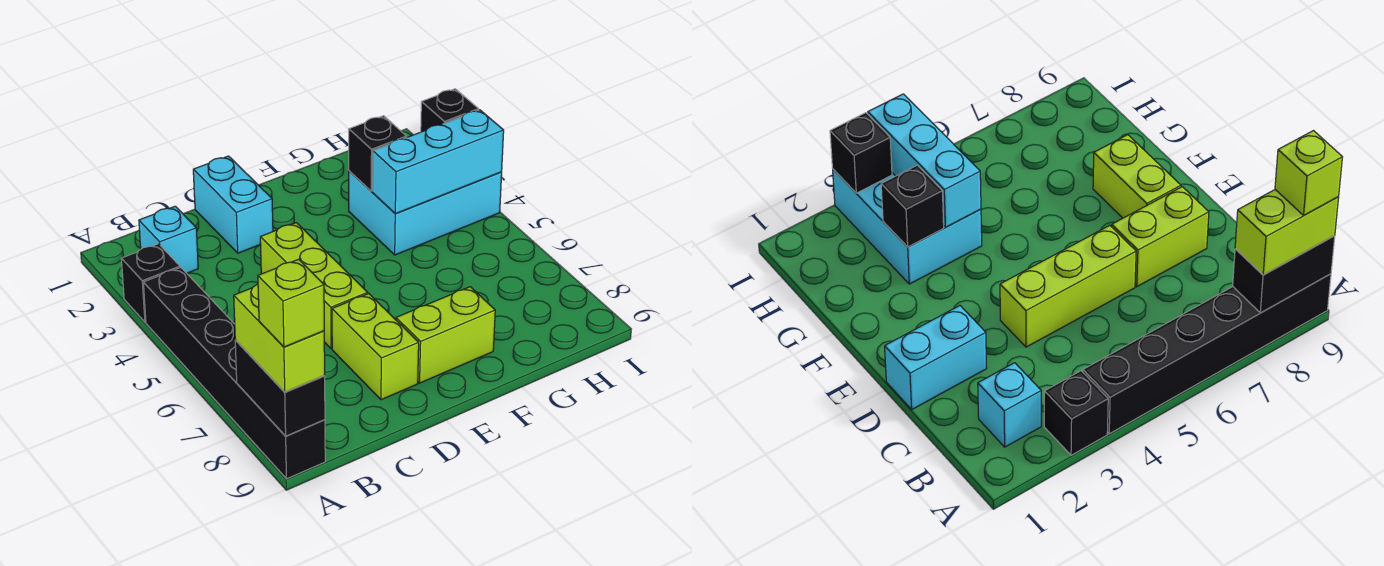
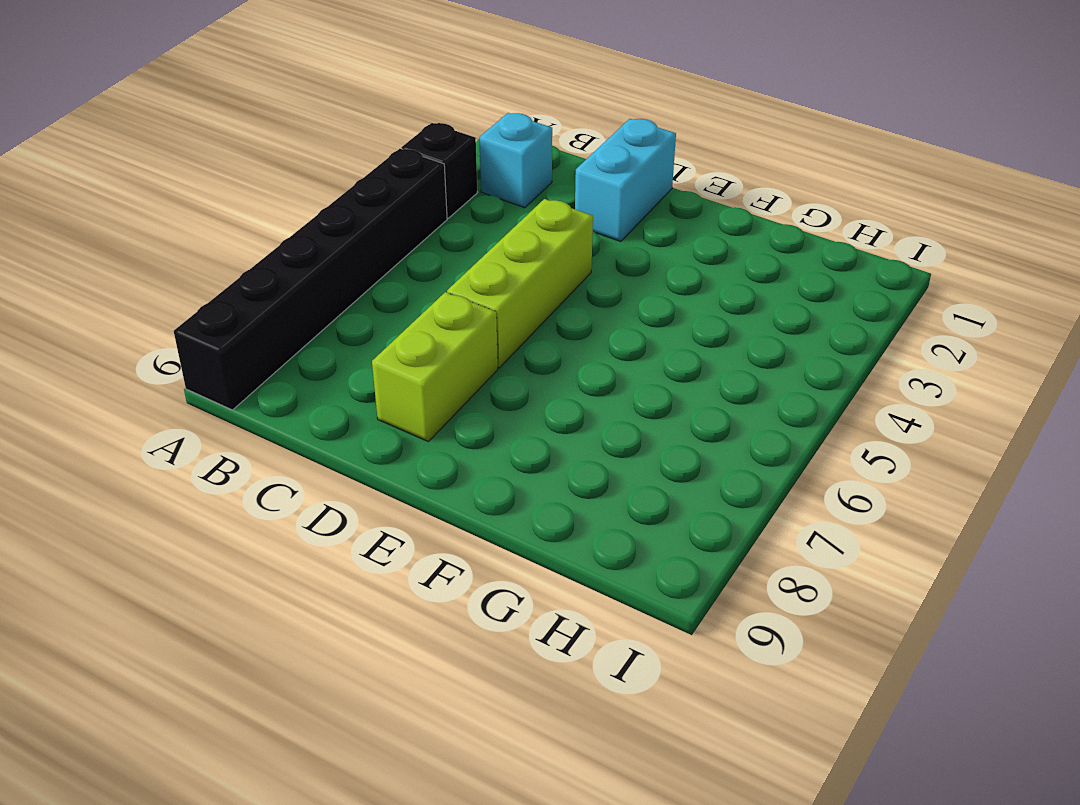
none -> lime 1x2 brick [396,287,495,383]
none -> cyan 2x3 brick [349,171,502,255]
none -> black 1x2 brick [235,340,325,436]

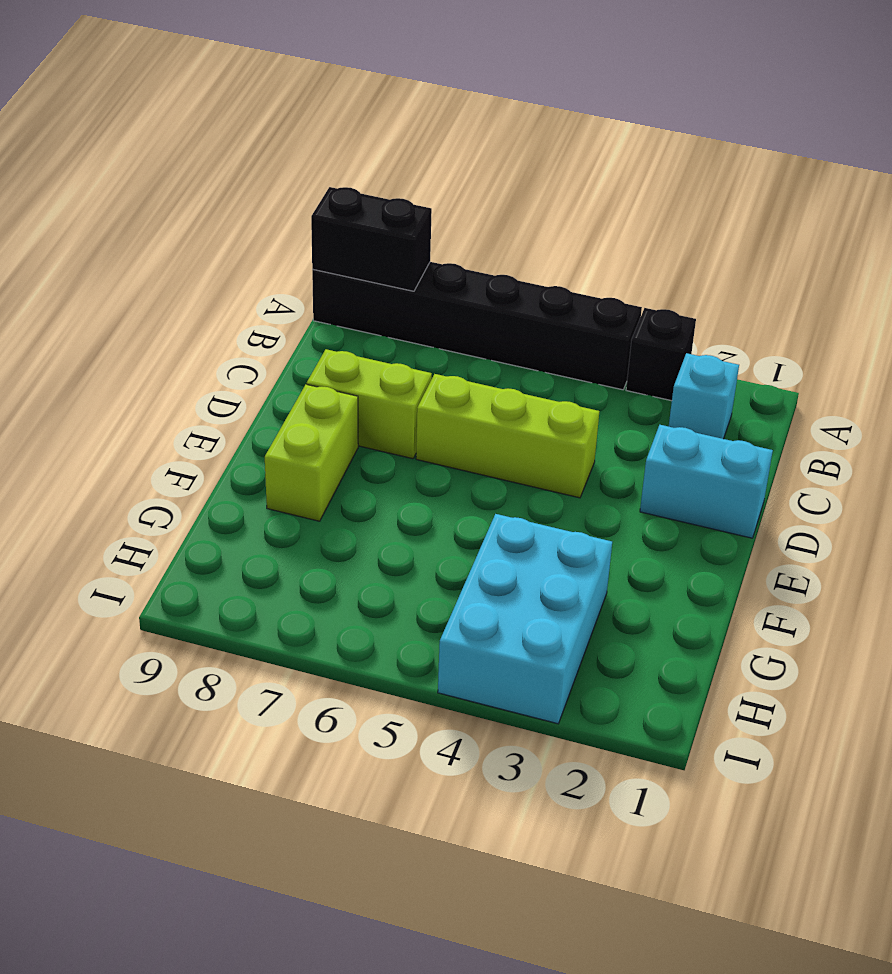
none -> black 1x1 brick [349,116,407,191]
none -> cyan 1x3 brick [372,110,504,214]
none -> black 1x1 brick [421,89,479,132]

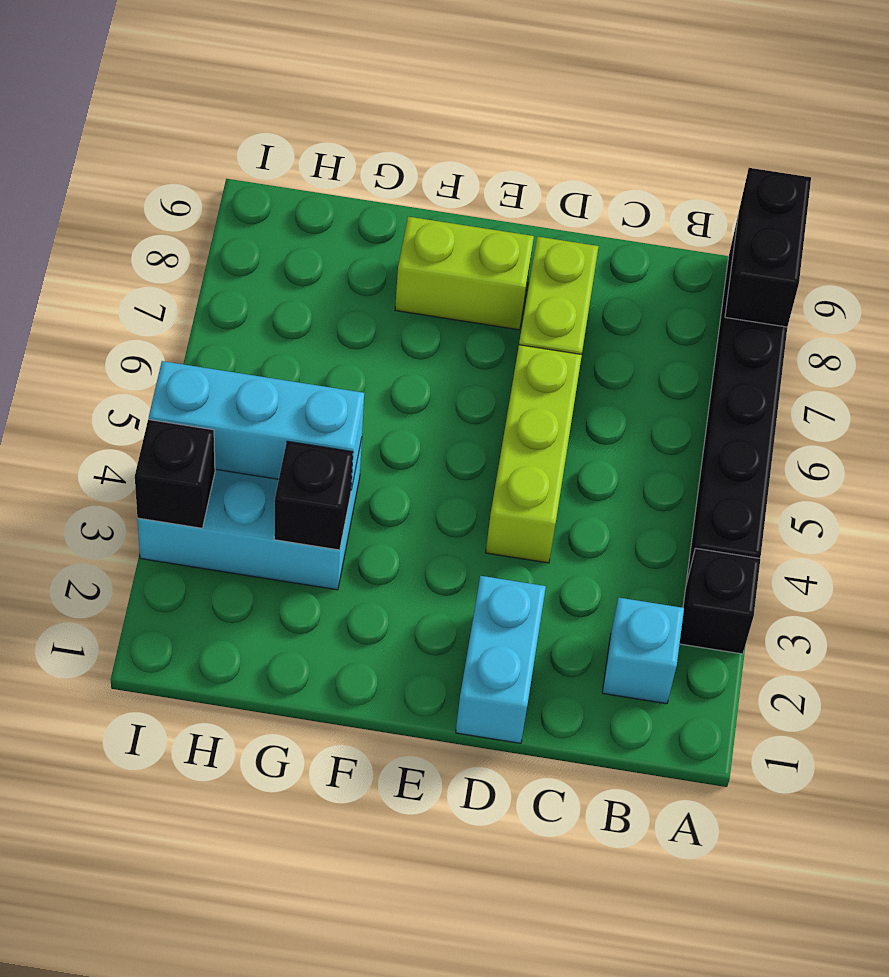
none -> lime 1x2 brick [234,284,325,392]
none -> lime 1x1 brick [258,259,324,347]

